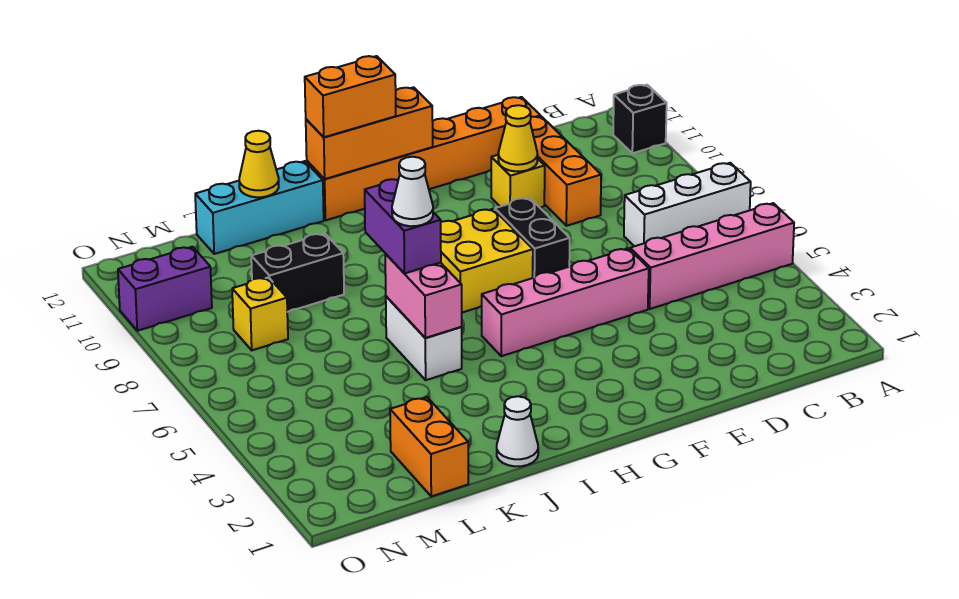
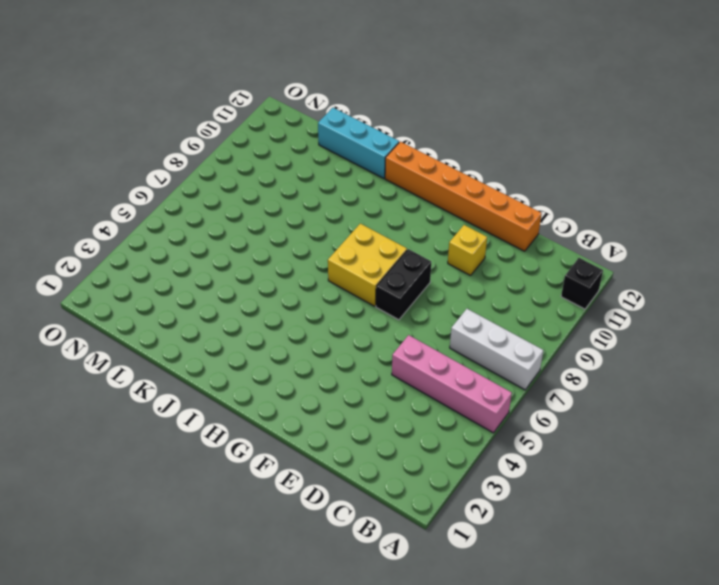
none -> orange 1x3 brick [530,116,601,226]
none -> pink 1x4 brick [482,248,649,356]
none -> white 1x1 cone [497,396,538,466]

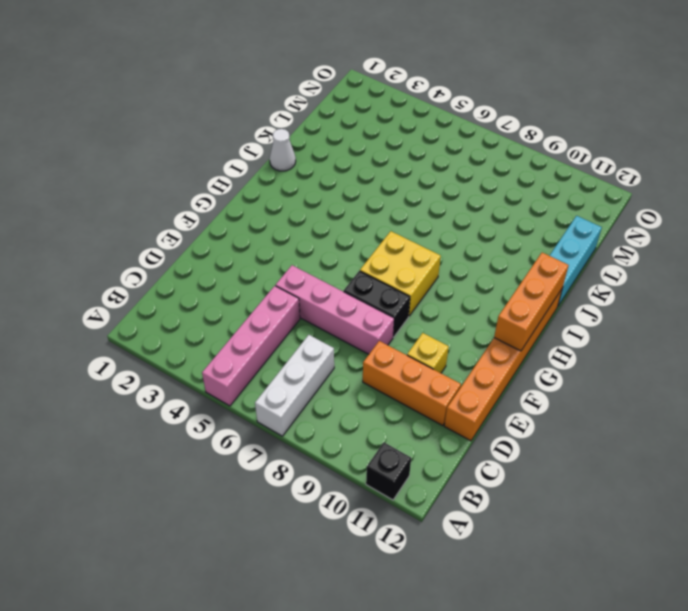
pink 1x4 brick [276,265,394,354] -> pink 1x4 brick turned to [482,248,649,356]
none -> white 1x2 brick [386,296,462,380]
none -> black 1x2 brick [251,233,344,312]
none -> orange 1x2 brick [390,397,468,496]

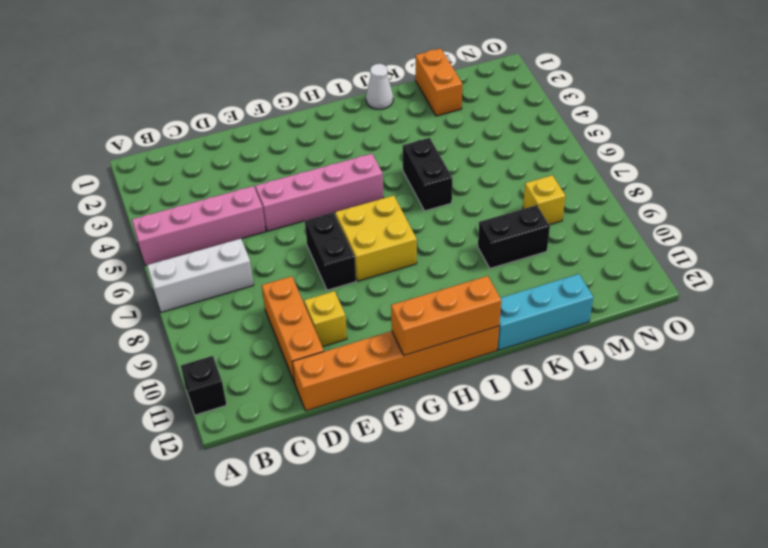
black 1x2 brick [403,138,453,211] -> white 1x2 brick [386,296,462,380]
none -> purple 1x2 brick [118,247,212,331]
none -> yellow 1x1 cone [498,105,538,171]
none -> pink 1x2 brick [385,253,462,338]

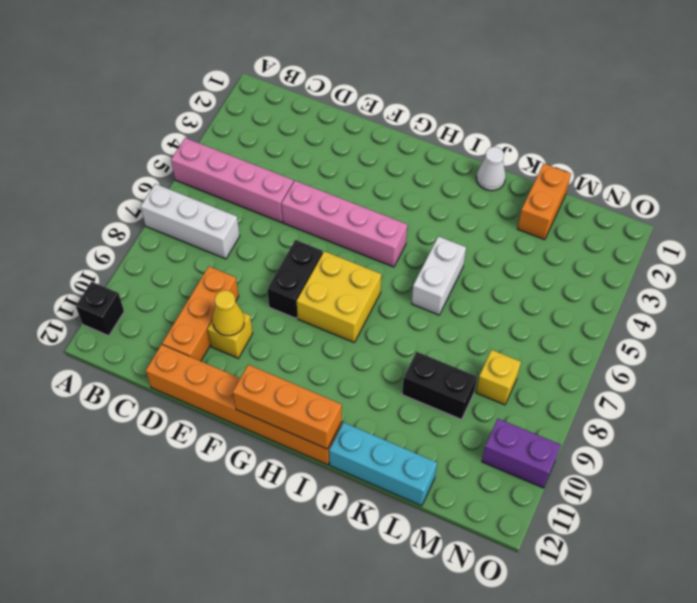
none -> pink 1x2 brick [385,253,462,338]
none -> yellow 1x1 cone [239,131,279,197]
none -> orange 1x2 brick [305,56,396,137]

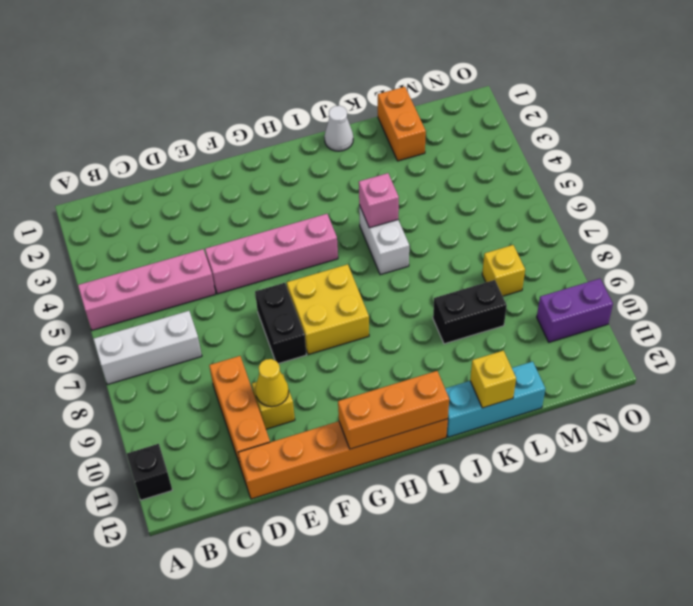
pink 1x1 brick [359,173,399,228] -> pink 1x2 brick [385,253,462,338]
yellow 1x1 brick [470,351,516,408] -> yellow 1x1 cone [239,131,279,197]
none -> orange 1x2 brick [305,56,396,137]
none -> purple 1x2 brick [365,179,441,273]
none -> white 1x1 cone [392,157,433,226]

